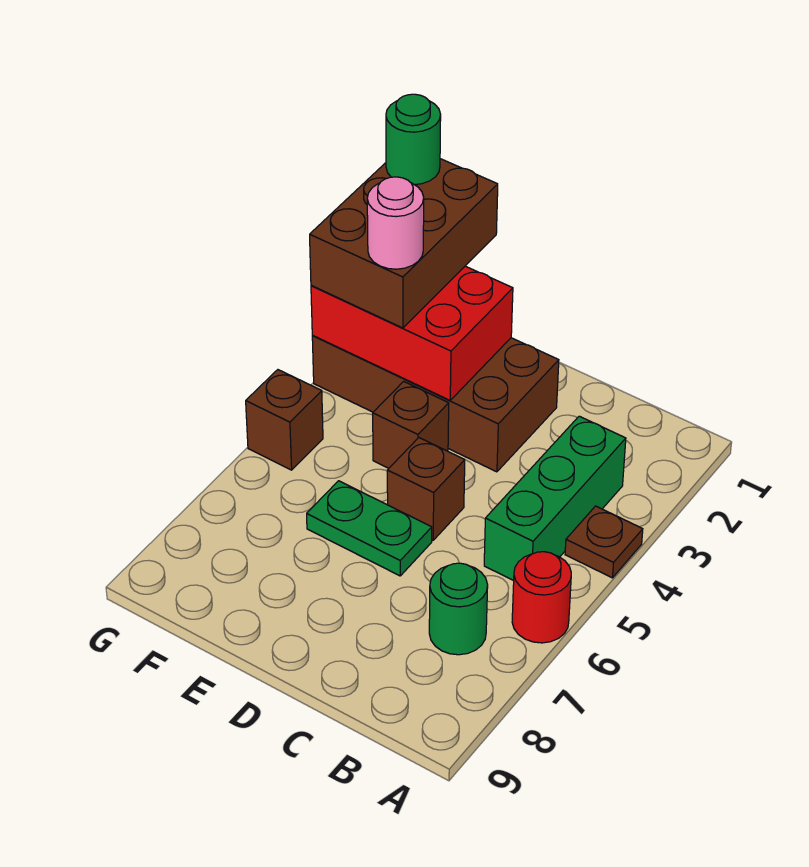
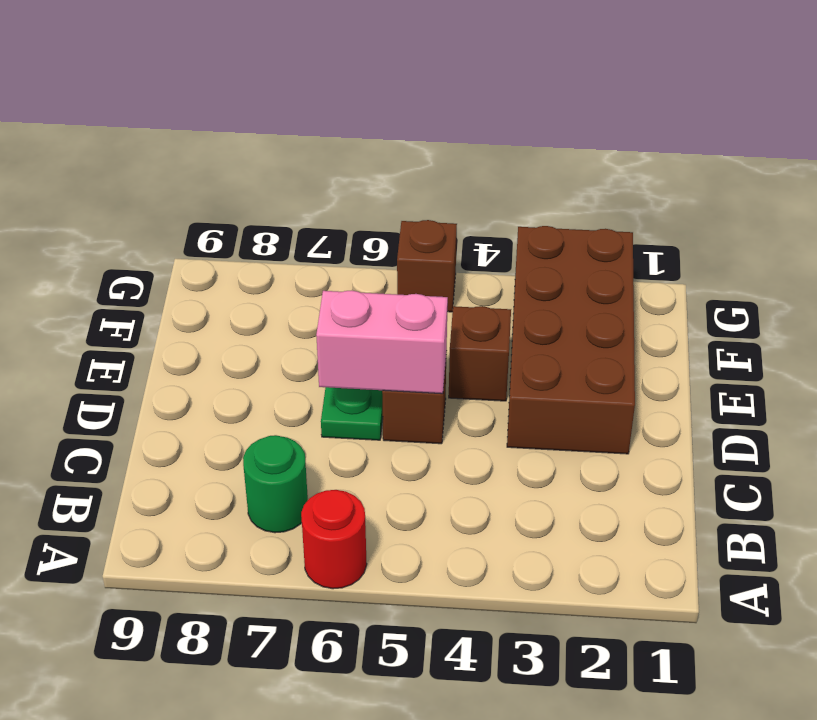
pink 1x2 brick [316,290,448,394] -> none
none -> brown 1x1 plate [565,506,643,578]
none -> green 1x3 brick [484,416,626,581]
none -> red 2x3 brick [311,266,513,400]

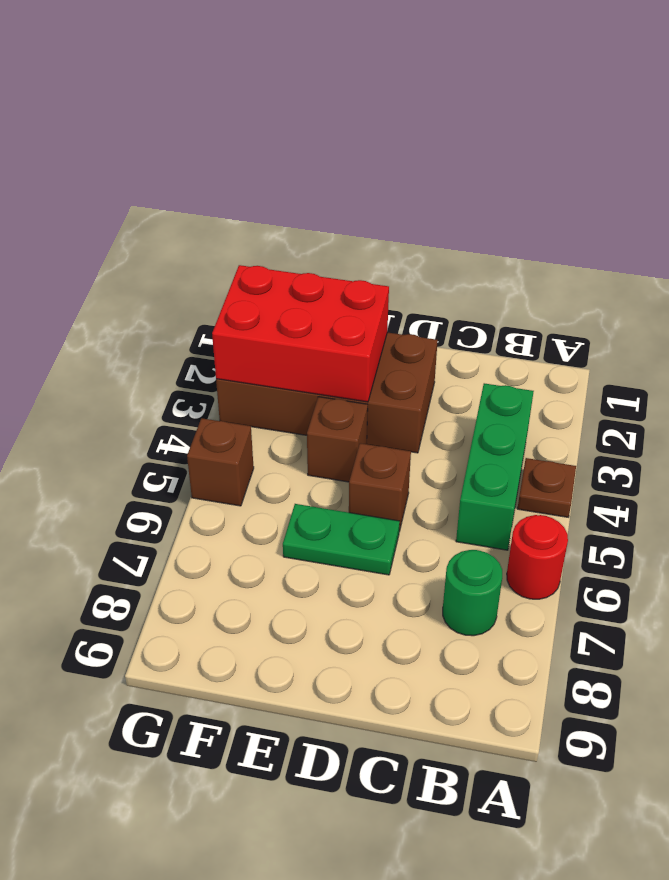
none -> brown 2x3 brick [310,159,498,328]
none -> pink 1x1 round brick [367,177,424,269]
none -> green 1x1 round brick [386,94,441,185]

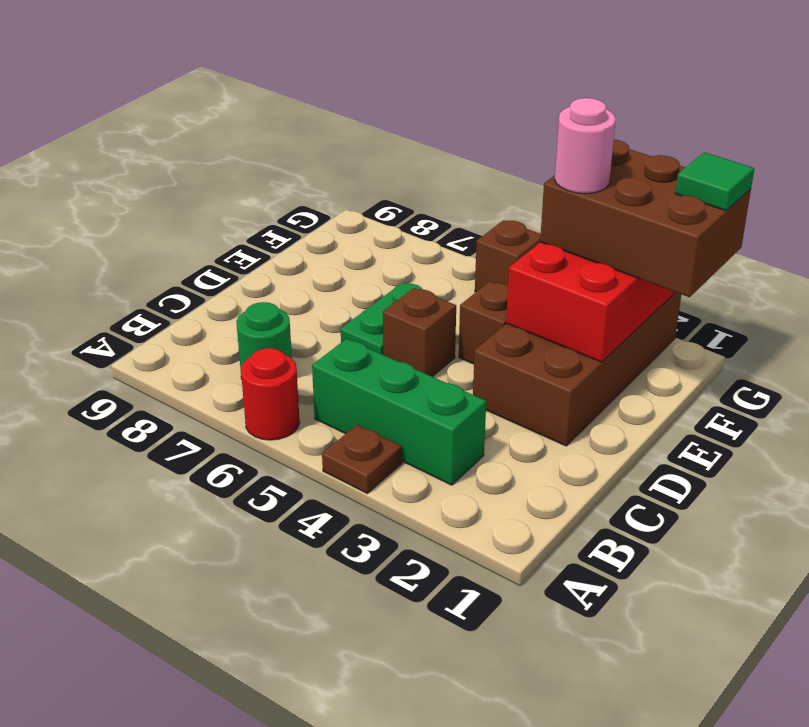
green 1x1 tile [675,152,755,211] -> green 1x1 round brick [386,94,441,185]

